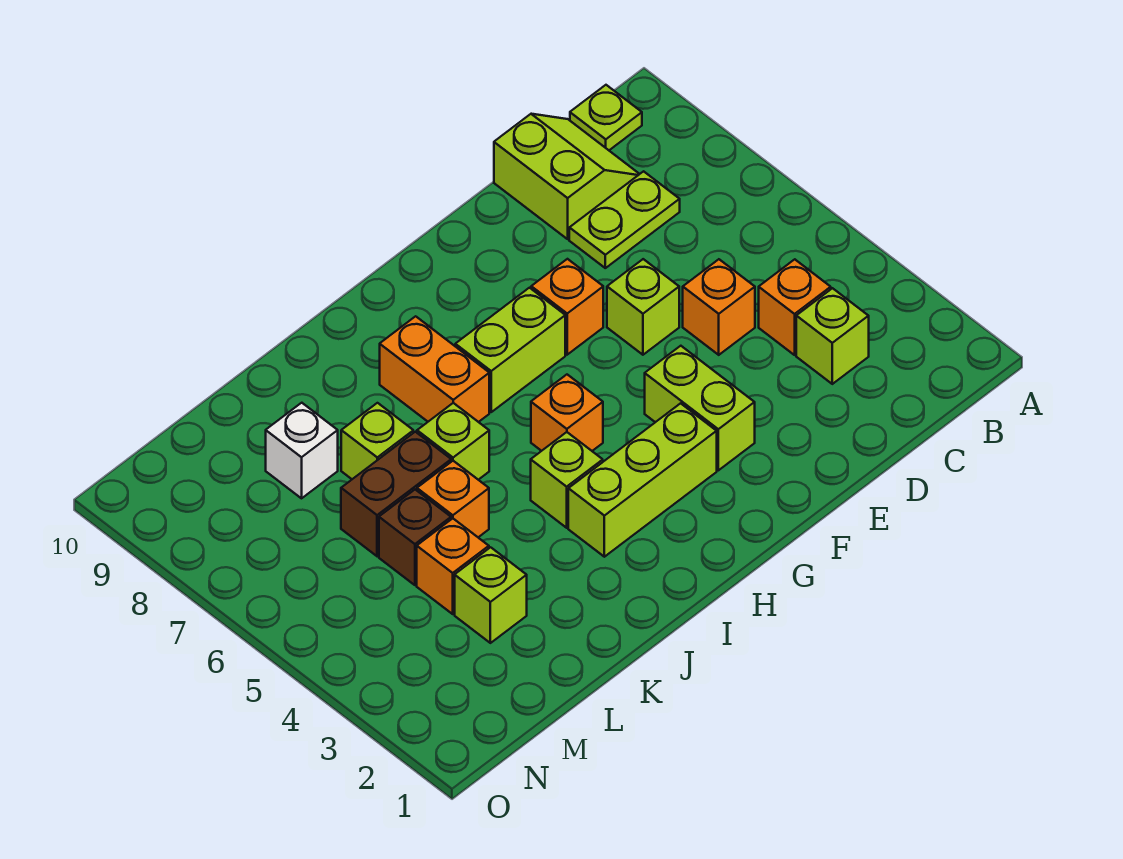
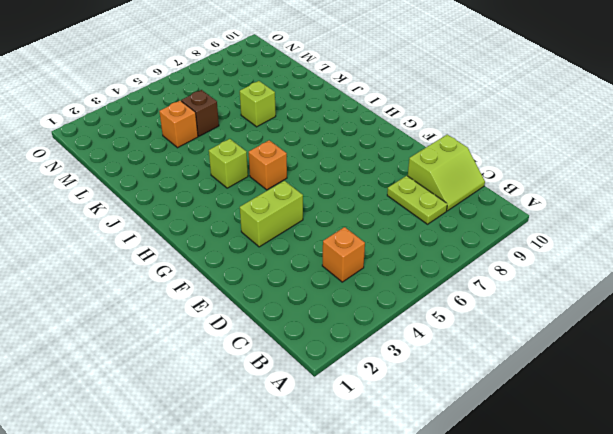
none -> lime 1x1 plate [570,85,642,150]
none -> lime 1x1 brick [796,288,869,384]
none -> orange 1x1 brick [683,259,755,355]

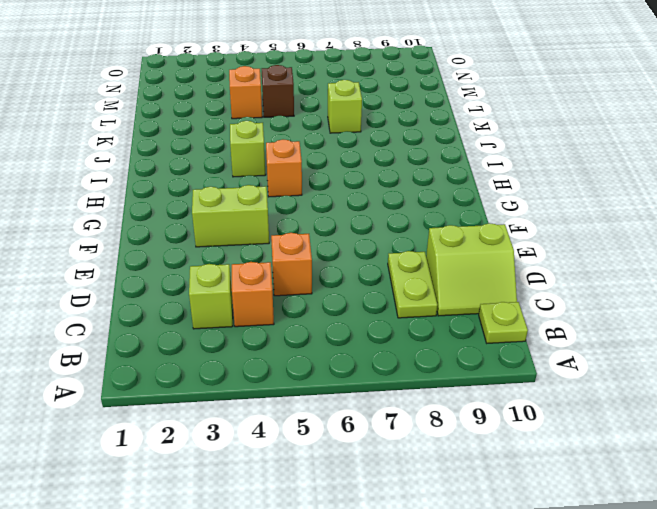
none -> lime 1x1 brick [607,259,679,355]
none -> orange 1x1 brick [531,259,603,355]
none -> lime 1x3 brick [568,403,717,557]

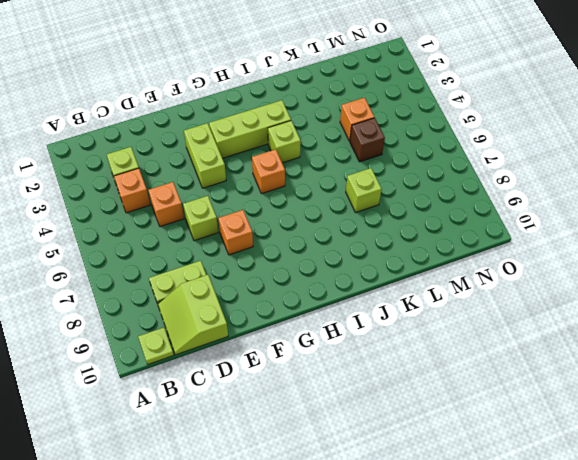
none -> lime 1x2 brick [455,288,565,412]
none -> orange 1x2 brick [380,316,489,422]
none -> lime 1x1 brick [417,403,489,480]

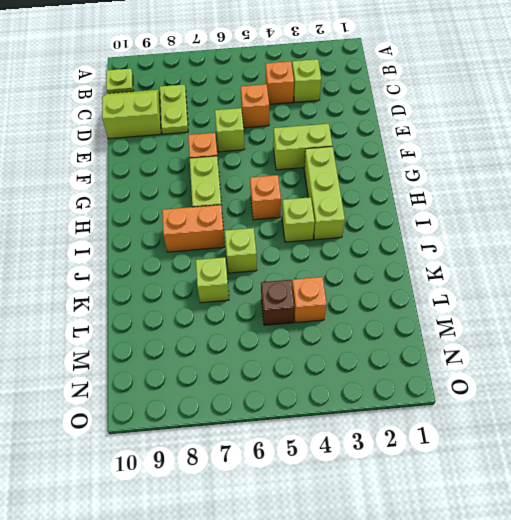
none -> orange 1x1 brick [417,461,489,537]
none -> brown 1x2 brick [341,432,451,556]
none -> lime 1x1 brick [455,547,527,643]

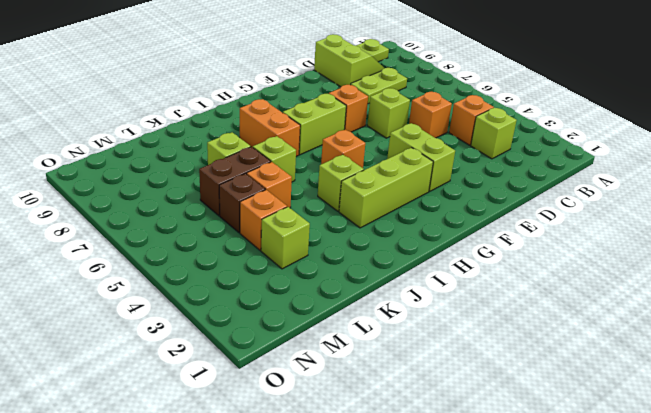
none -> white 1x1 brick [266,403,338,498]

